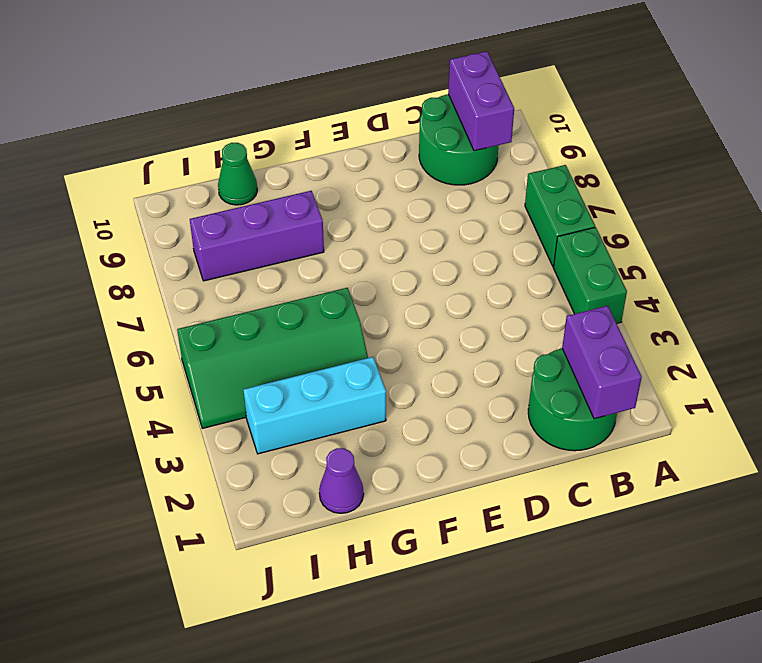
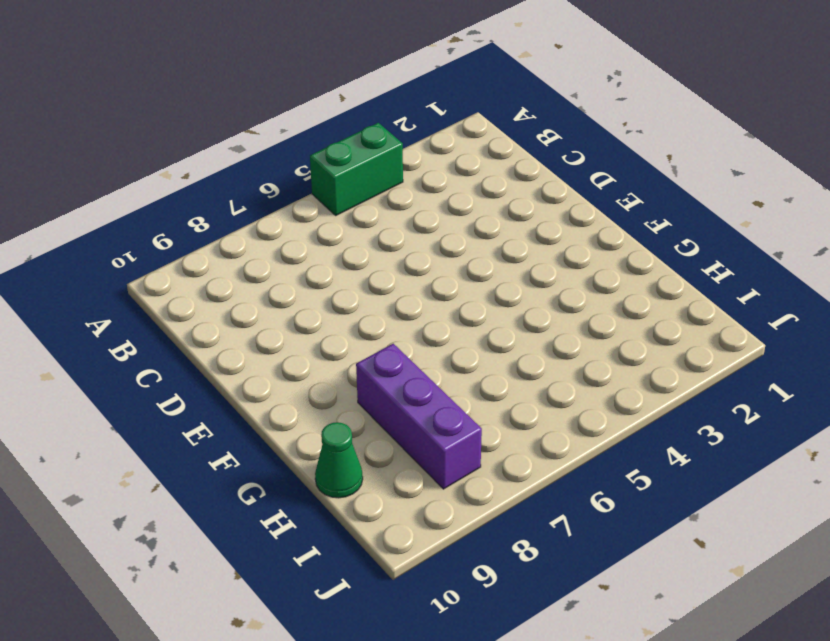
none -> green 1x2 brick [525,165,595,266]
none -> green 2x2 round brick [528,348,617,451]

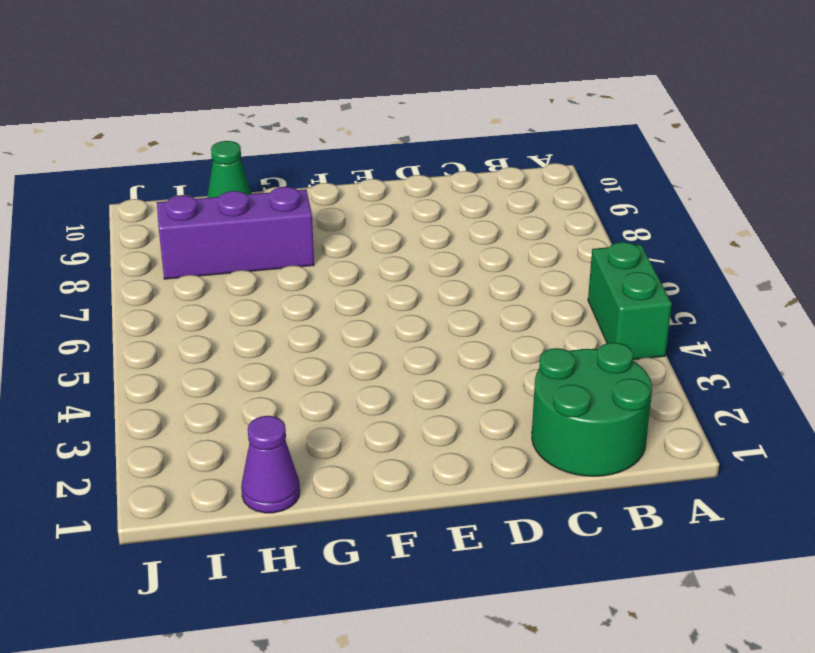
none -> green 1x2 brick [525,165,595,266]
none -> green 2x2 round brick [419,94,499,185]

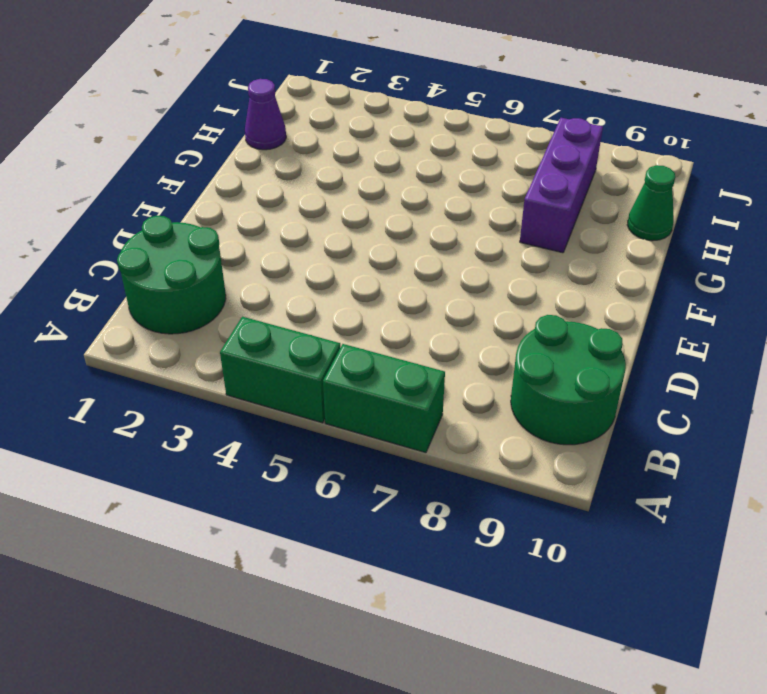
none -> cyan 1x3 brick [243,357,386,454]
none -> green 2x4 slope [177,288,368,428]

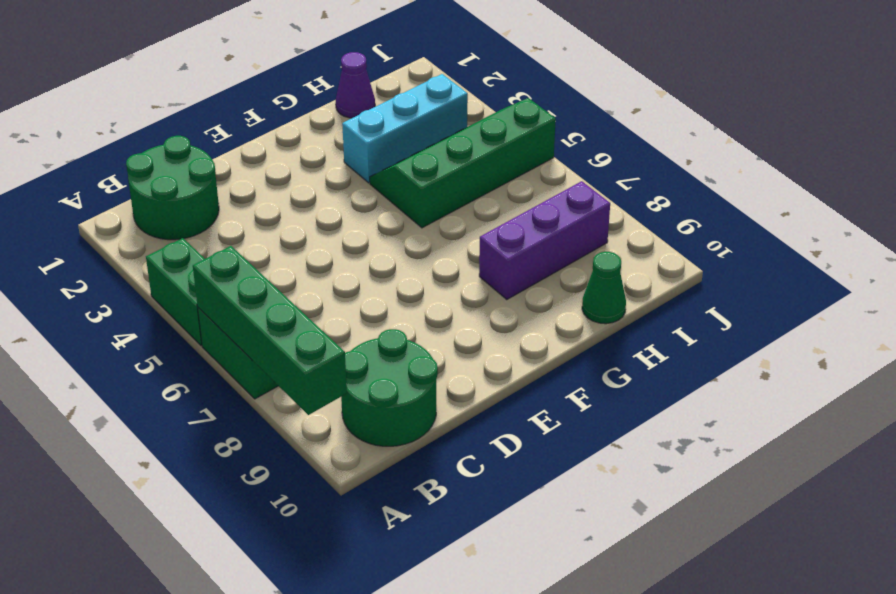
green 1x4 brick [193,246,347,415] -> none
none -> purple 1x2 brick [562,306,642,419]
none -> purple 1x2 brick [448,51,514,151]

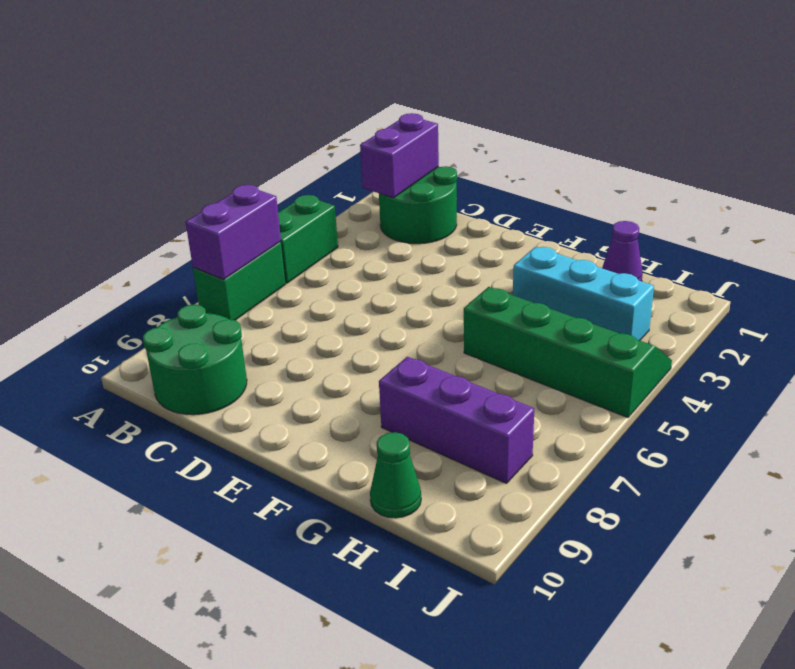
purple 1x2 brick [186,185,281,279] -> purple 1x2 brick moved to [448,51,514,151]

